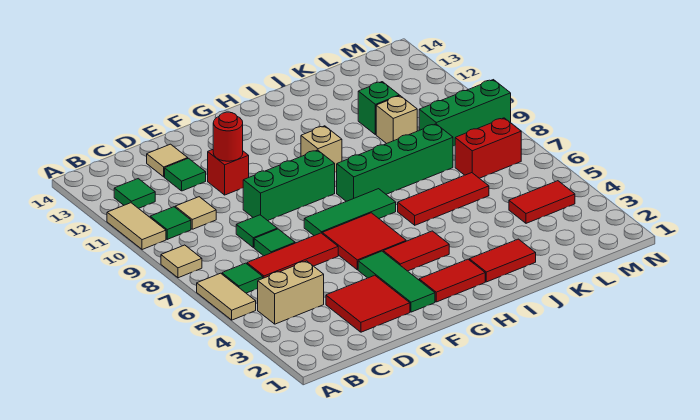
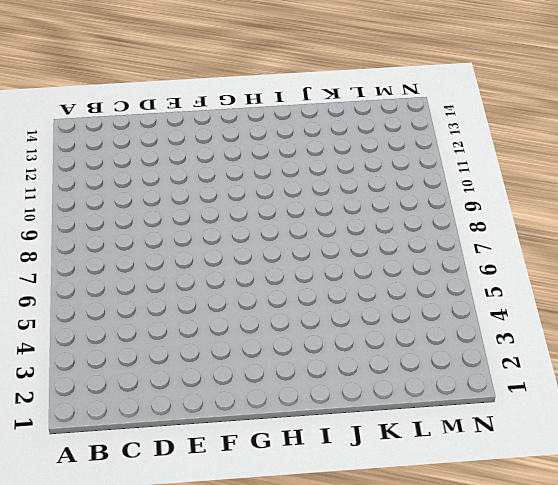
none -> tan 1x2 tile [197,273,256,320]
none -> tan 1x1 tile [161,245,202,278]
none -> tan 1x2 tile [107,203,166,250]
none -> tan 1x2 brick [258,261,324,324]

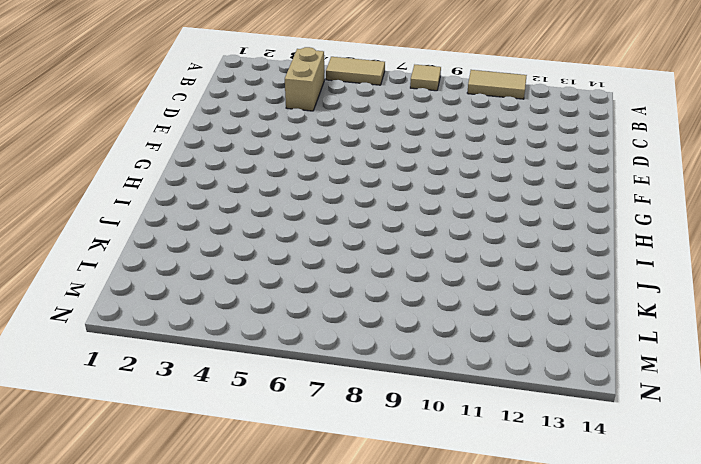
none -> green 1x1 tile [222,263,263,293]
none -> green 1x1 tile [150,207,191,239]
none -> green 1x1 tile [114,179,155,208]
none -> red 1x3 tile [247,233,338,278]

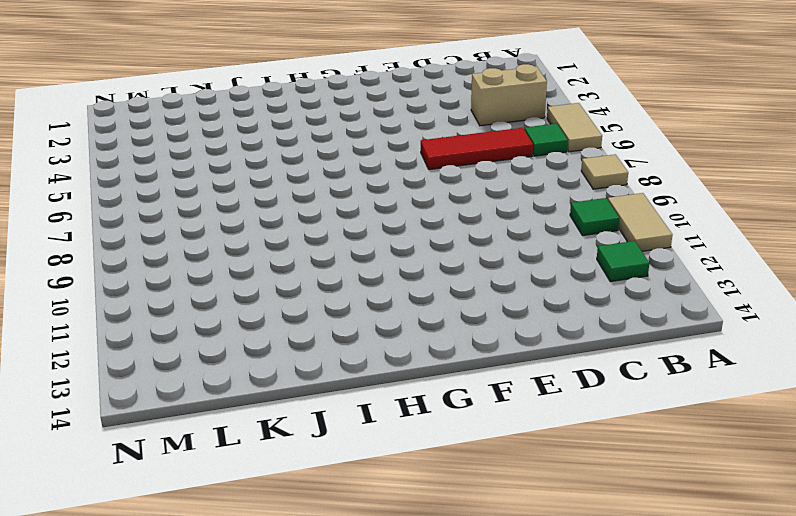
none -> tan 1x1 tile [175,197,216,229]
none -> red 2x2 tile [326,275,410,332]
none -> green 1x1 tile [254,229,295,256]
none -> green 1x1 tile [236,215,277,247]

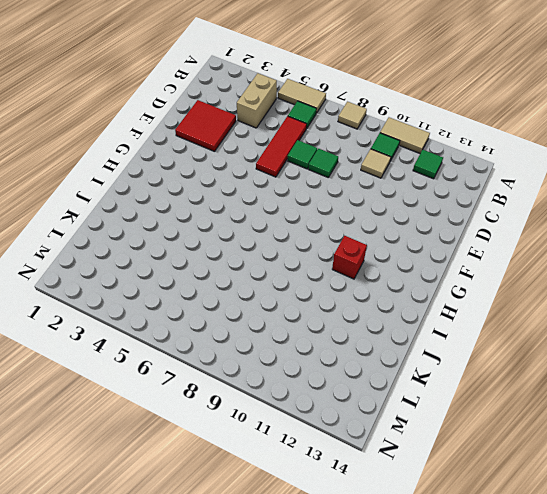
red 1x1 brick [332,236,367,279] -> red 1x1 brick moved to [208,150,249,195]
none -> green 1x1 tile [165,158,206,191]
none -> tan 1x1 tile [147,144,188,177]
none -> green 1x3 brick [243,150,335,221]
none -> green 1x3 tile [358,251,435,312]

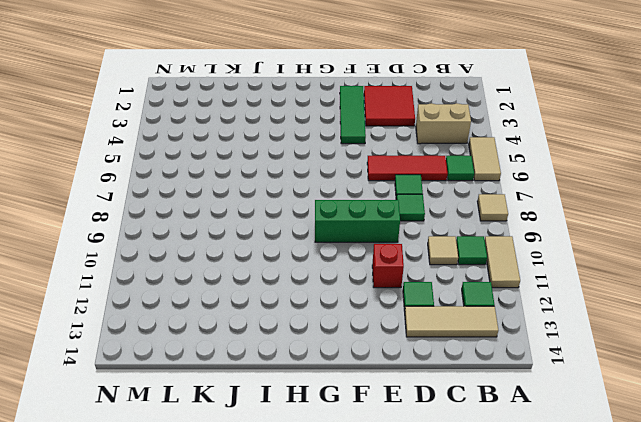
tan 1x3 tile [405,306,498,337] -> tan 1x1 tile [147,144,188,177]
none -> red 2x2 tile [322,213,406,270]
none -> green 1x3 tile [304,189,396,236]
none -> red 1x2 tile [419,259,485,302]
none -> red 1x2 tile [383,231,449,271]

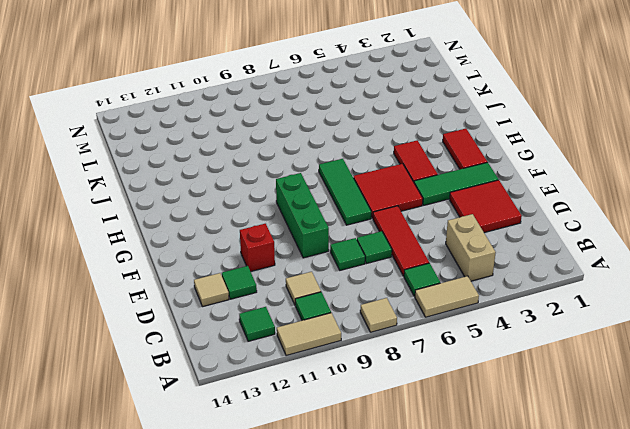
none -> green 1x4 brick [337,124,453,201]
none -> tan 1x1 brick [301,126,342,172]
none -> red 1x2 tile [469,239,536,282]
none -> red 1x3 tile [398,173,489,225]

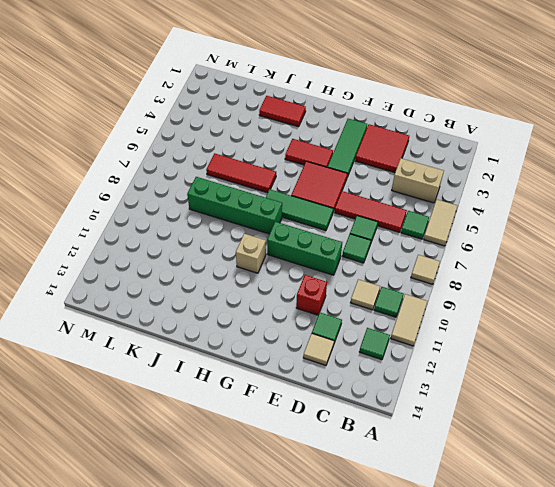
none -> red 1x2 tile [419,259,485,302]
none -> tan 1x1 brick [376,96,417,144]
none -> green 1x1 brick [358,82,399,135]
none -> red 1x2 tile [509,181,575,223]

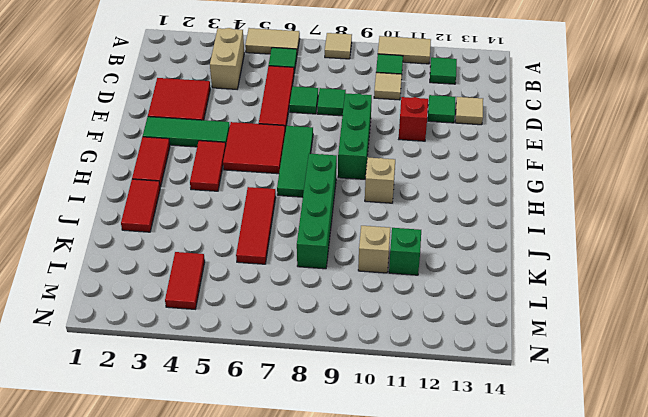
none -> red 1x2 brick [455,118,521,178]
none -> green 1x3 brick [419,80,511,146]
none -> red 1x1 round brick [213,112,243,161]

